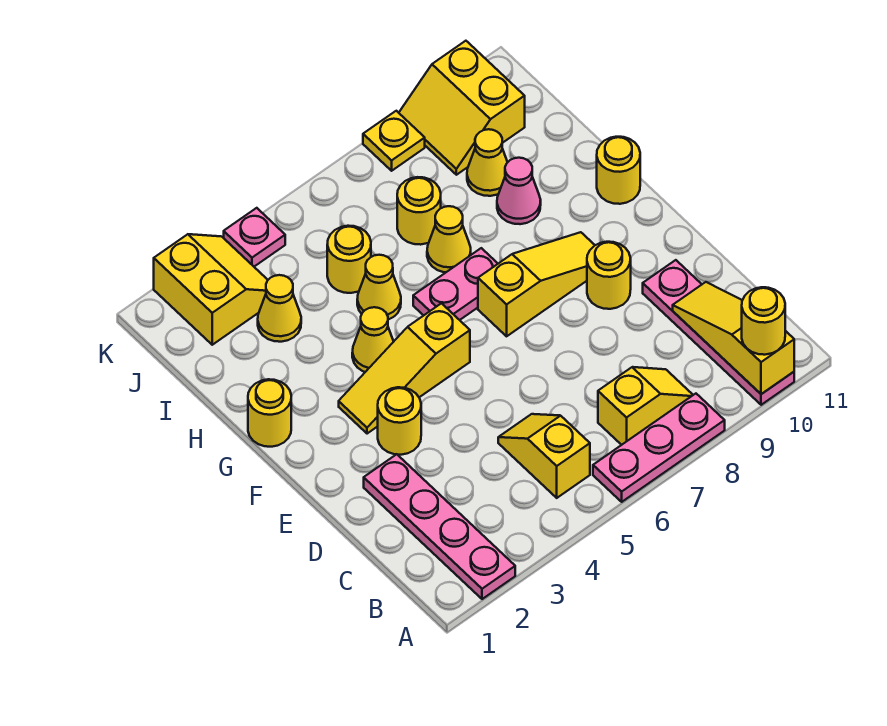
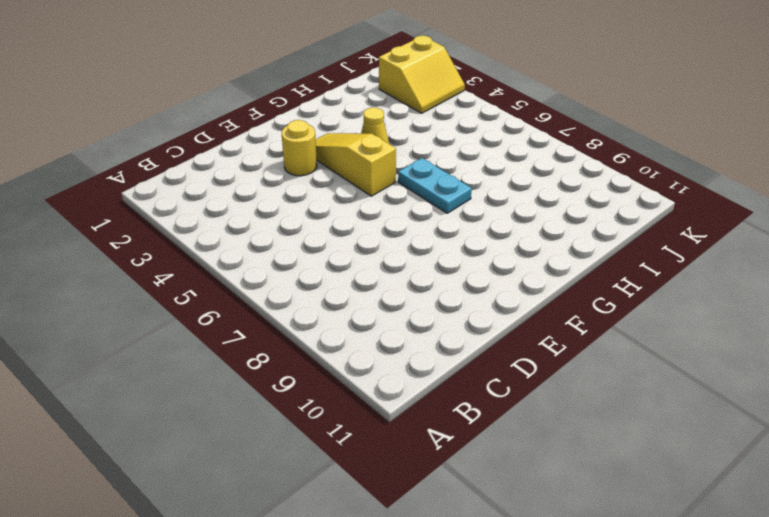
cyan 1x2 plate [398,158,472,213] -> pink 1x2 plate [413,248,498,320]
none -> pink 1x4 plate [364,454,515,599]
none -> pink 1x3 plate [593,394,725,502]
none -> pink 1x4 plate [643,260,794,405]

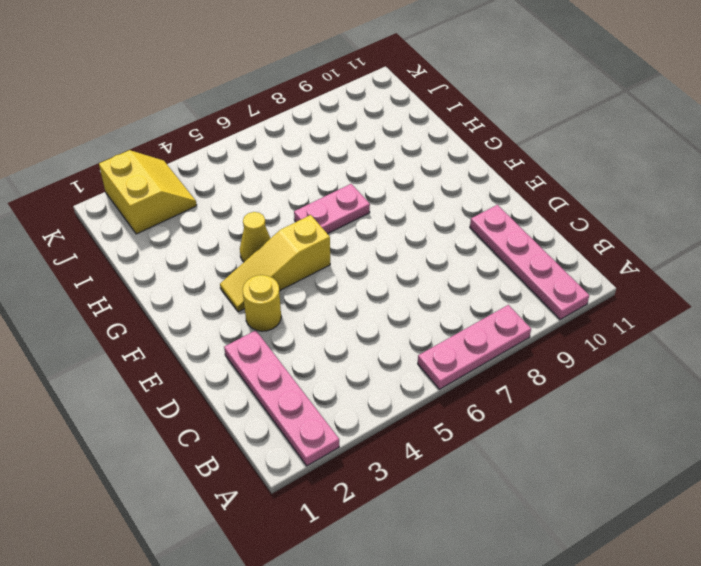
none -> yellow 1x2 slope [498,414,590,498]
none -> yellow 1x2 slope [598,367,693,445]
none -> yellow 1x1 round brick [587,242,631,309]

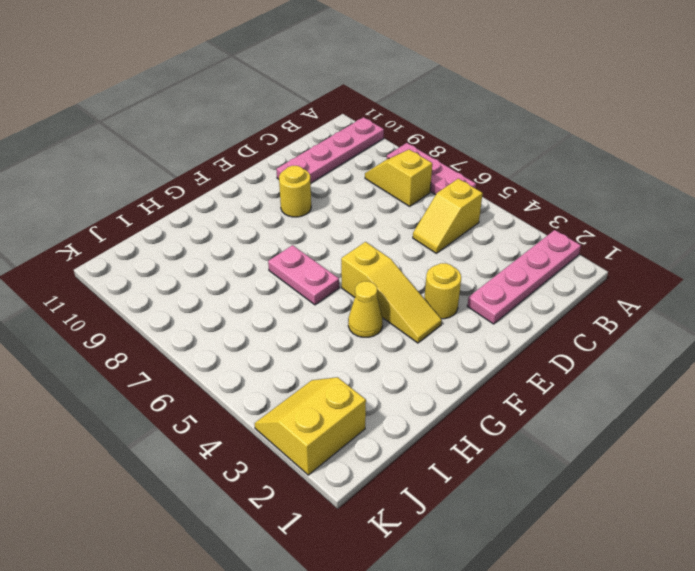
none -> yellow 1x3 slope [478,232,595,336]
none -> yellow 1x1 round brick [248,379,291,447]
none -> yellow 1x1 round brick [597,137,640,204]

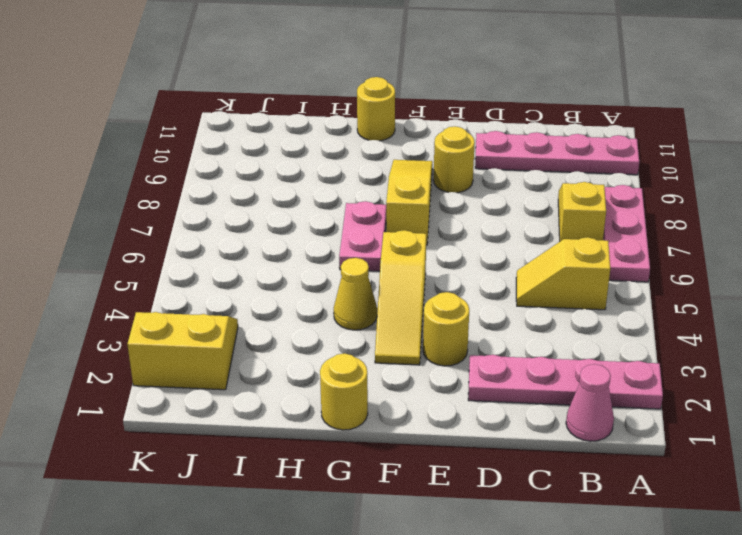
pink 1x1 cone [566,364,614,441] -> pink 1x1 cone moved to [497,158,541,224]
none -> yellow 1x1 cone [357,255,401,320]
none -> yellow 1x1 cone [427,206,471,272]
none -> yellow 1x1 cone [258,275,301,342]

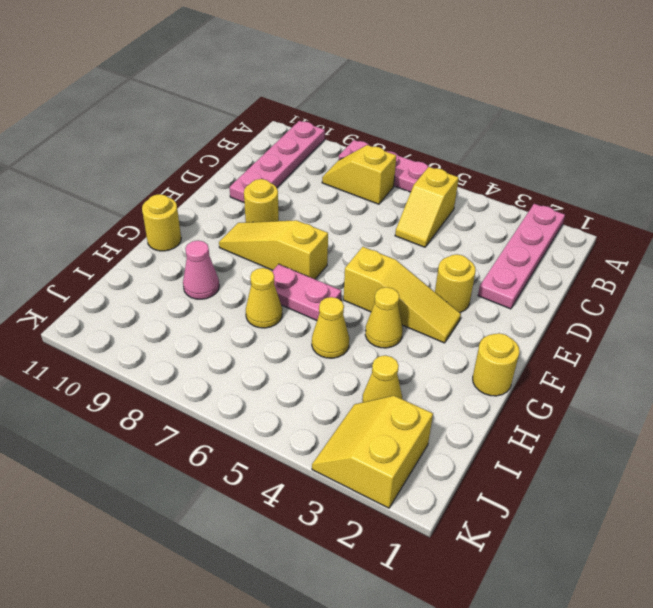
none -> yellow 1x1 round brick [327,226,371,293]
none -> yellow 1x1 round brick [397,177,441,245]
none -> yellow 1x1 cone [467,129,508,196]

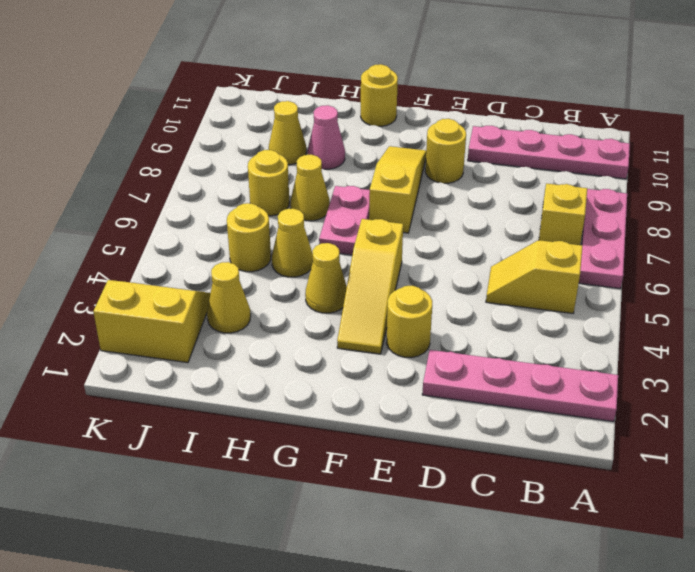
none -> yellow 1x1 round brick [248,379,291,447]
none -> yellow 2x2 slope [399,41,525,175]
none -> pink 1x1 plate [224,208,285,267]

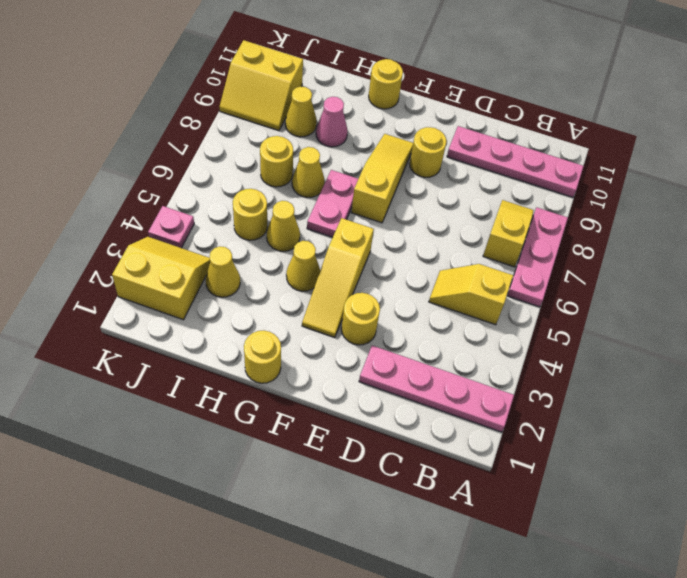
none -> yellow 1x1 plate [363,111,425,171]
none -> yellow 1x3 slope [673,282,794,394]
none -> yellow 1x1 round brick [742,287,785,355]

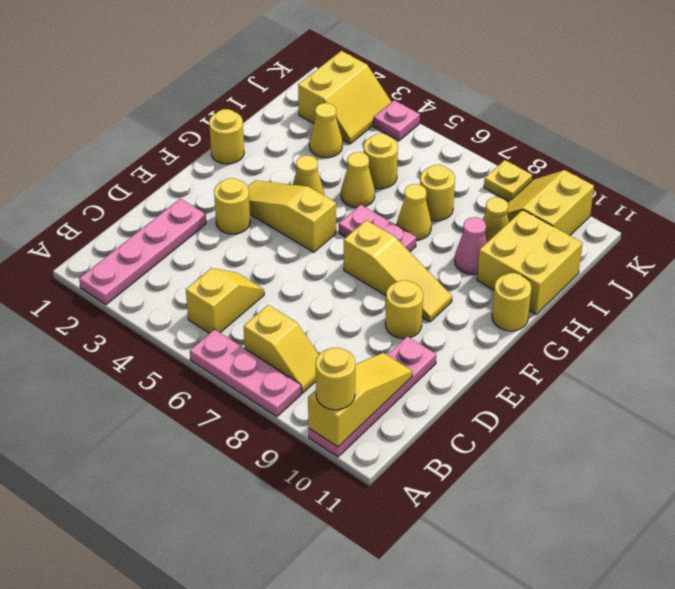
yellow 2x2 brick [477,210,583,314] -> none

